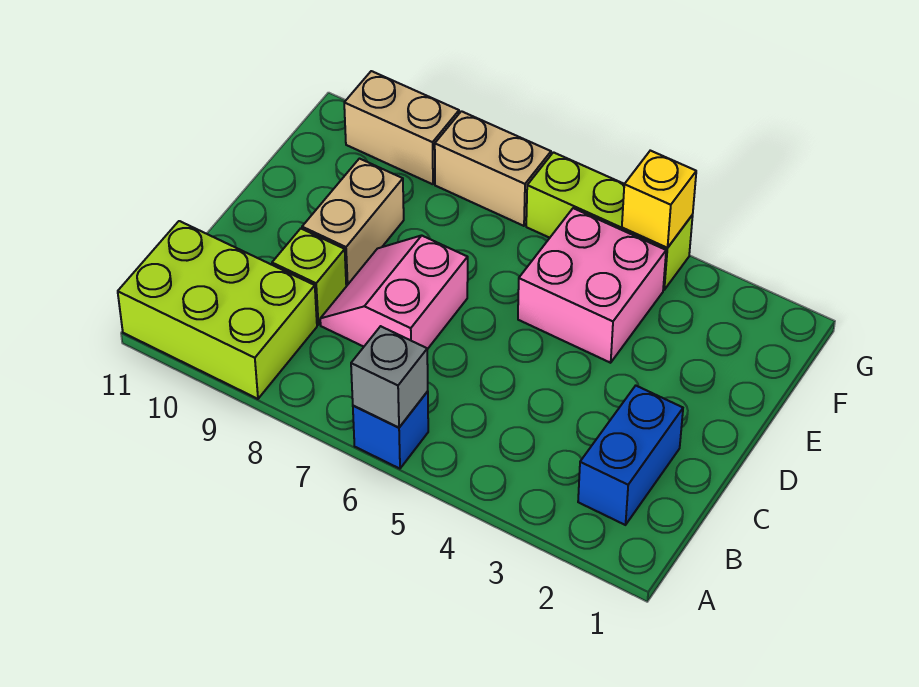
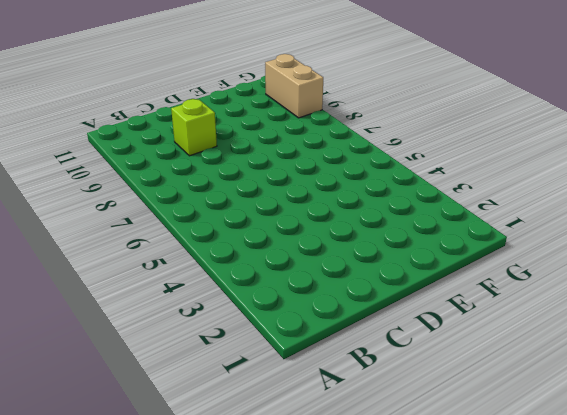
none -> blue 1x1 brick [353,391,428,469]
none -> lime 2x3 brick [118,221,317,399]
none -> blue 1x2 brick [578,386,683,525]

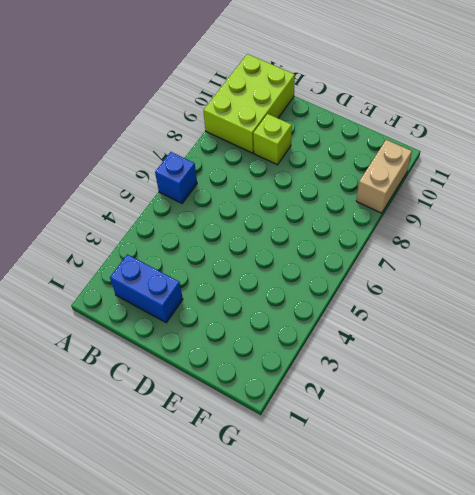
none -> pink 2x2 slope [320,236,468,349]
none -> tan 1x2 brick [302,159,404,286]
none -> pink 2x2 brick [518,208,666,363]

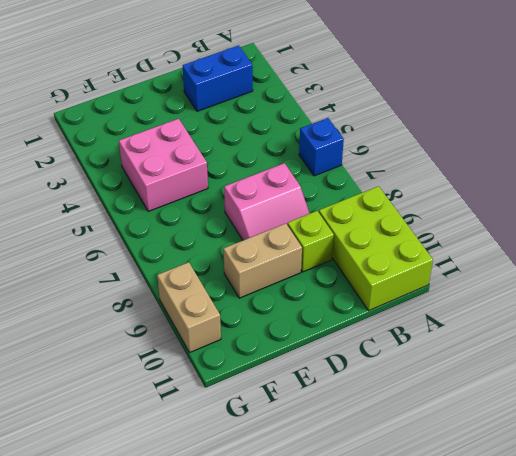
none -> lime 1x3 brick [526,152,693,290]
none -> tan 1x2 brick [435,111,551,226]
none -> grey 1x1 brick [351,326,428,427]

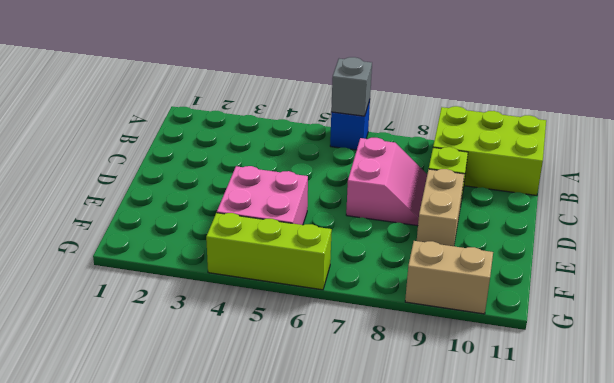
none -> blue 1x2 brick [578,386,683,525]
none -> tan 1x2 brick [435,111,551,226]
none -> yellow 1x1 brick [622,151,696,248]

